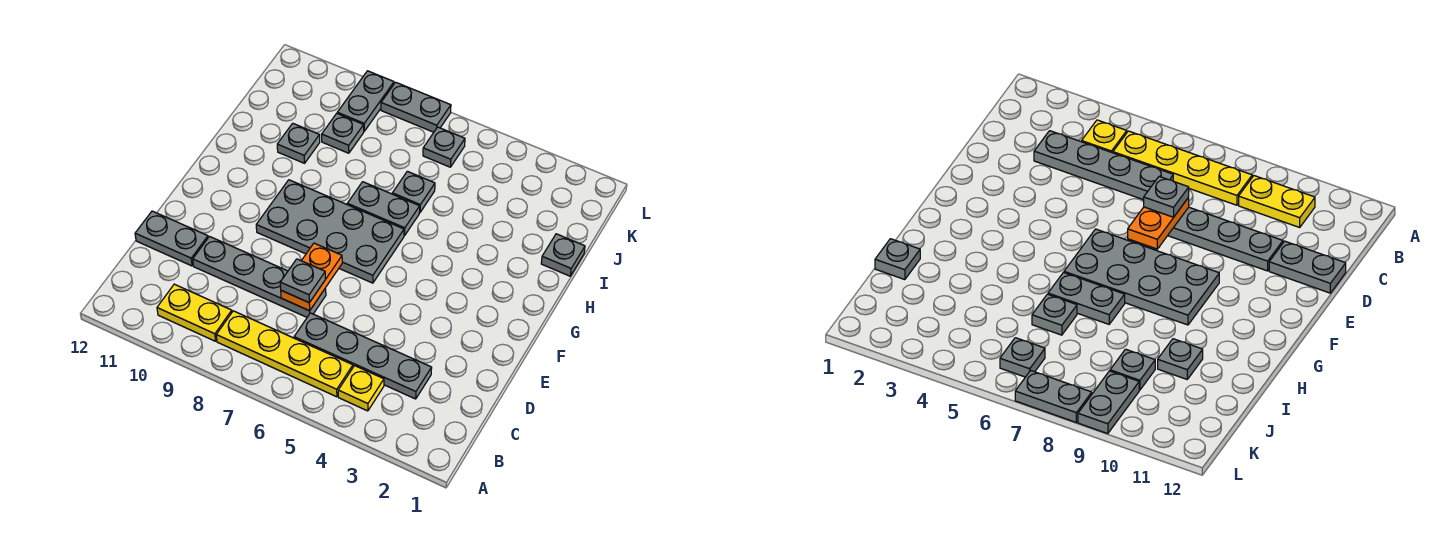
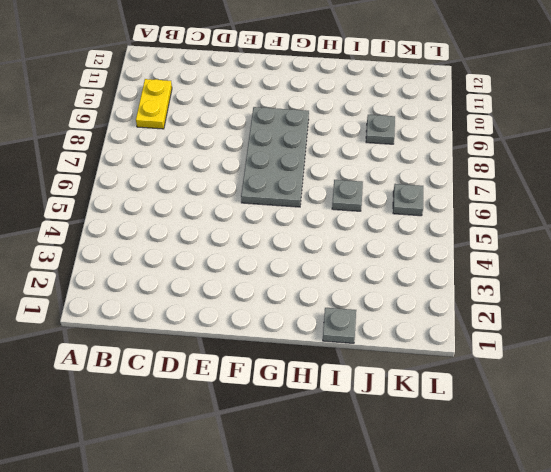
none -> yellow 1x1 plate [338,366,384,411]
none -> yellow 1x4 plate [216,311,353,397]
none -> grey 1x4 plate [294,313,432,399]

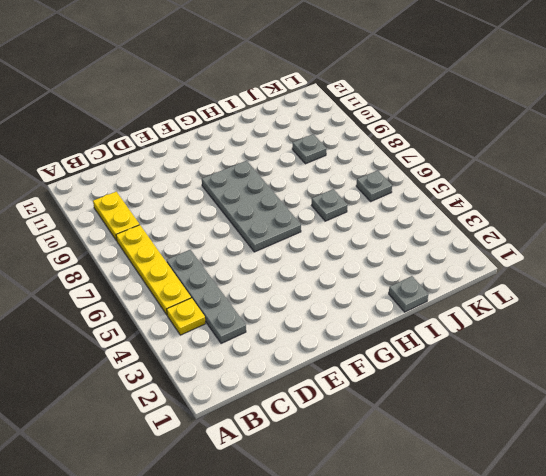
none -> grey 1x4 plate [193,237,326,317]
none -> grey 1x2 plate [135,211,208,266]
none -> grey 1x2 plate [347,182,420,236]

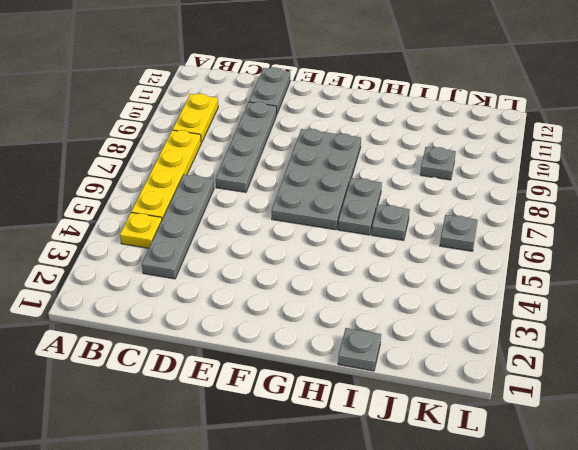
none -> grey 1x1 plate [277,123,320,163]
none -> grey 1x2 plate [337,71,394,131]
none -> grey 1x2 plate [381,82,451,132]

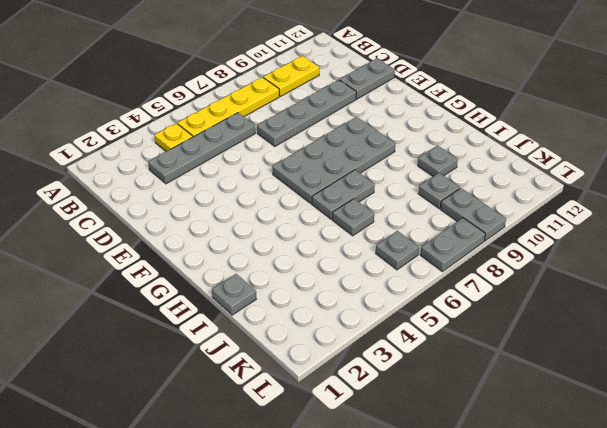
none -> orange 1x2 plate [281,243,342,311]
none -> grey 1x1 plate [280,259,325,303]

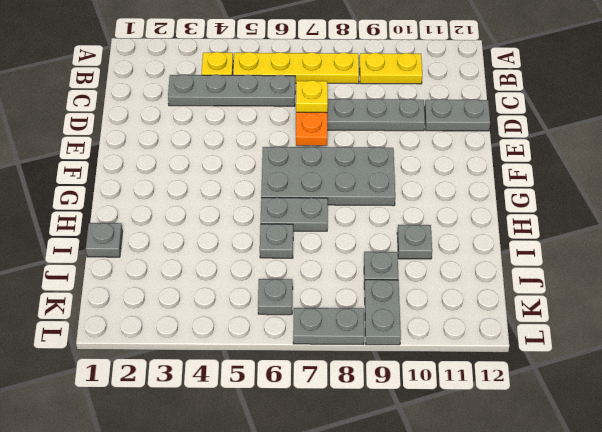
yellow 1x1 plate [296,80,328,113] -> grey 1x1 plate [280,259,325,303]

